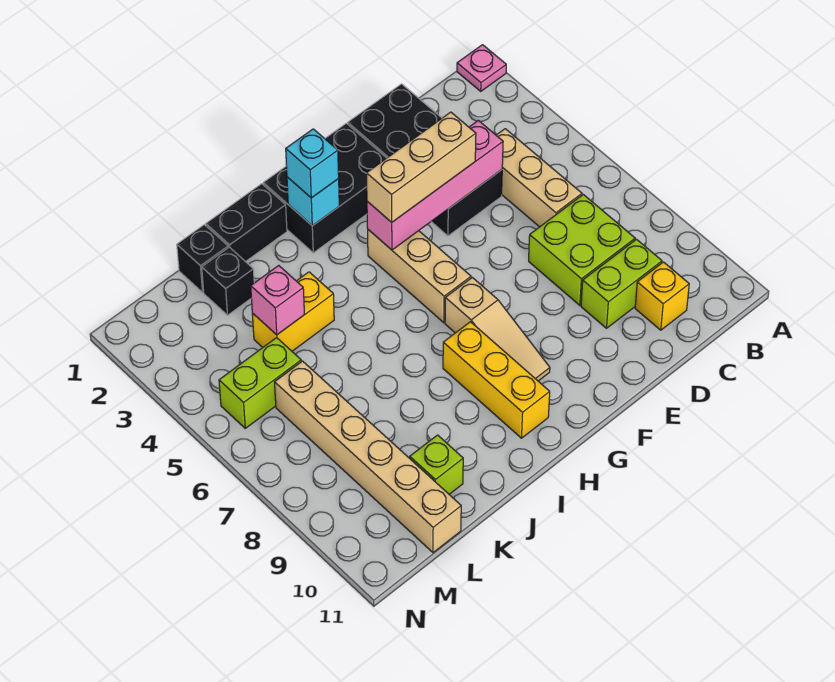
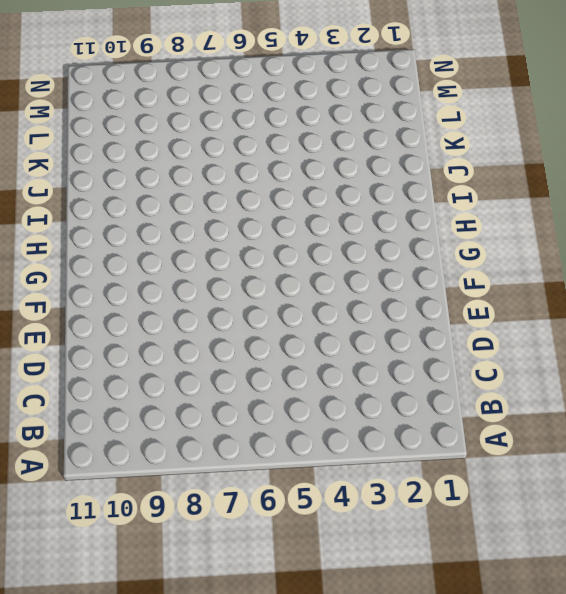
none -> pink 1x1 plate [457,45,506,91]
none -> tan 1x3 brick [496,129,582,227]
none -> lime 2x2 brick [529,195,635,305]

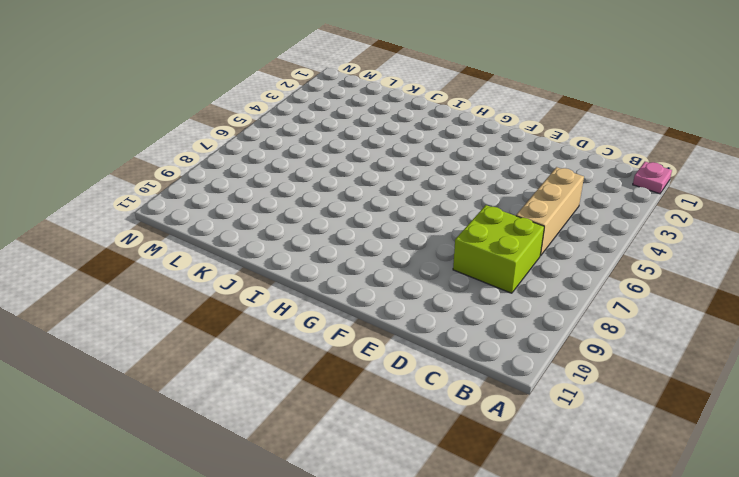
none -> lime 1x2 brick [581,239,662,328]
none -> yellow 1x1 brick [635,262,689,330]
none -> black 2x4 brick [348,84,502,236]

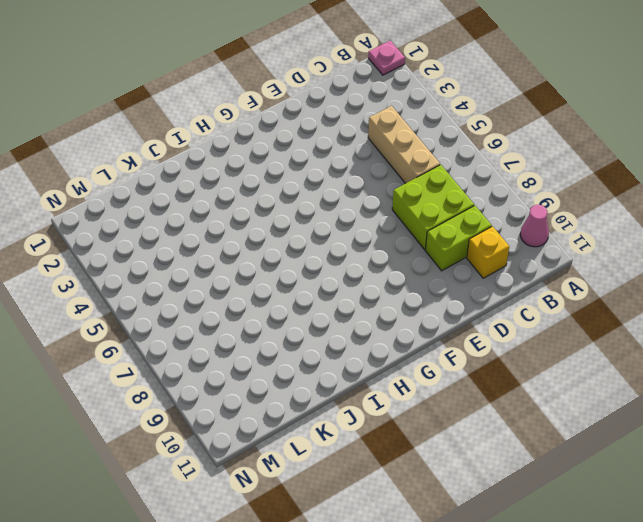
pink 1x1 cone [520,205,549,247] -> none
none -> black 2x4 brick [348,84,502,236]
none -> black 2x3 brick [263,123,386,253]
none -> tan 1x3 brick [368,230,471,323]

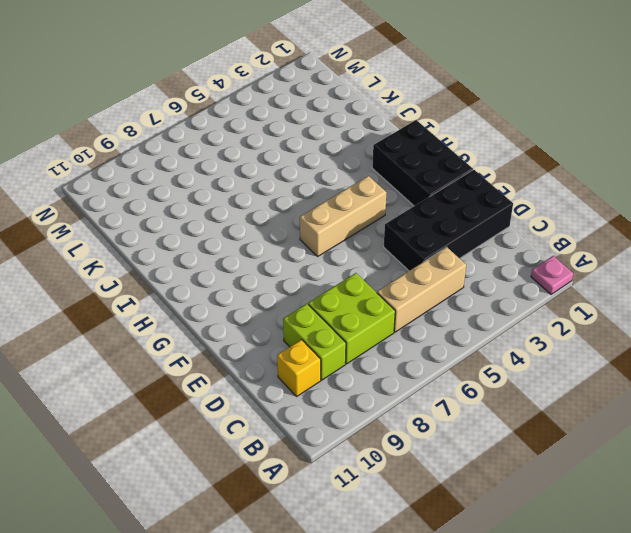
none -> tan 1x3 slope [445,277,550,381]
none -> yellow 1x3 brick [443,322,550,438]
none -> black 1x2 brick [206,184,287,262]

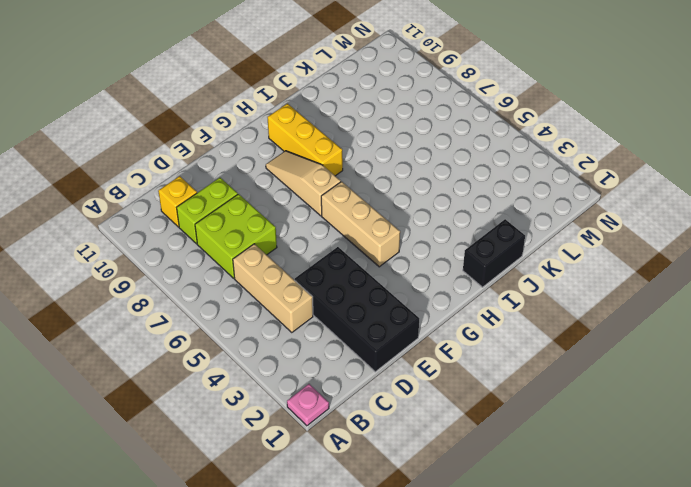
none -> black 2x3 brick [263,123,386,253]
none -> yellow 1x2 brick [252,272,334,351]
none -> black 1x1 brick [177,225,228,292]

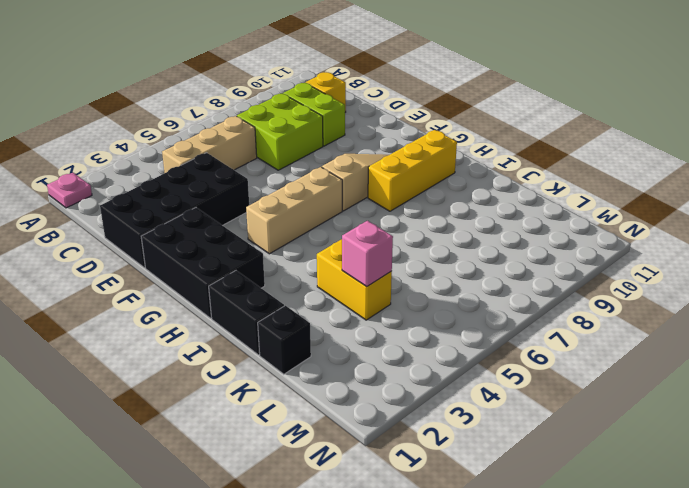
none -> black 1x1 brick [202,247,254,315]
none -> lime 1x1 brick [410,435,463,494]
none -> lime 1x2 brick [219,338,301,428]

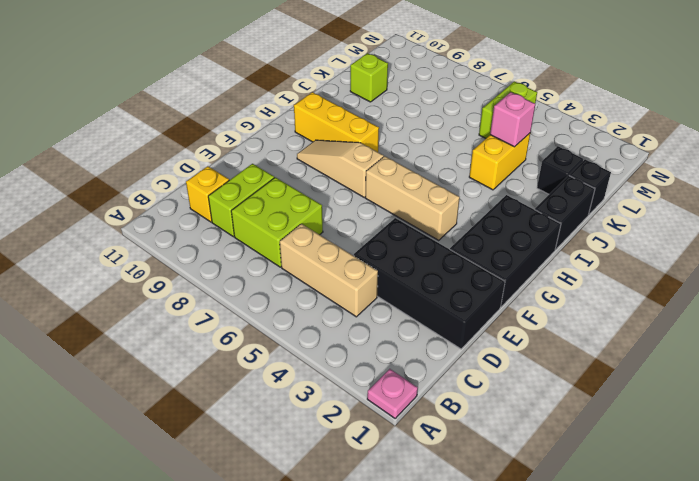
none -> tan 1x6 brick [275,361,461,553]
none -> pink 1x4 brick [367,120,503,250]
none -> cyan 1x1 brick [287,177,339,226]

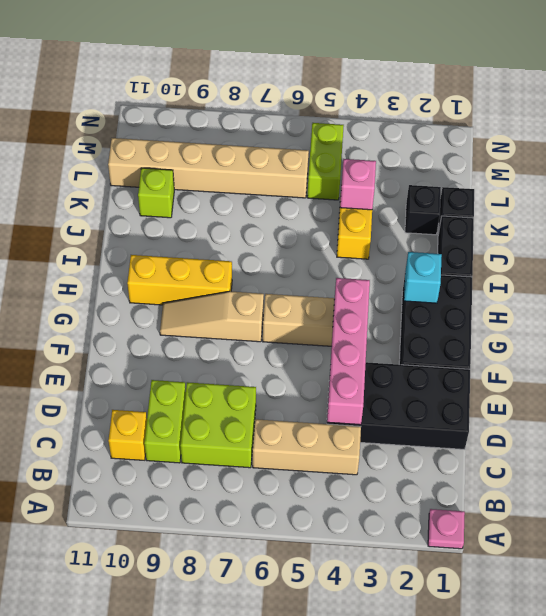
none -> tan 1x3 brick [367,112,476,222]
none -> cyan 1x1 brick [286,129,339,198]

